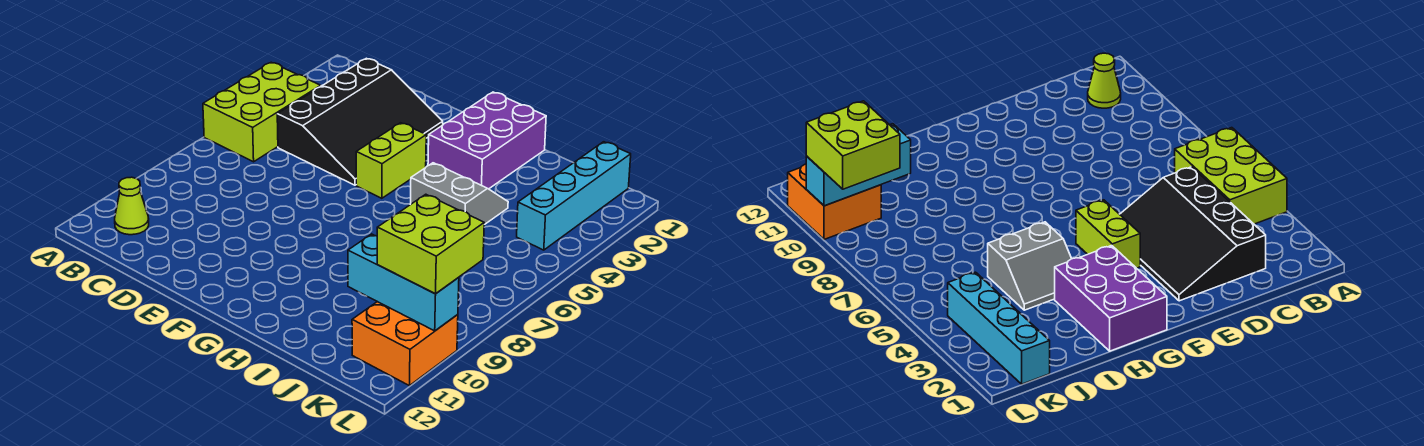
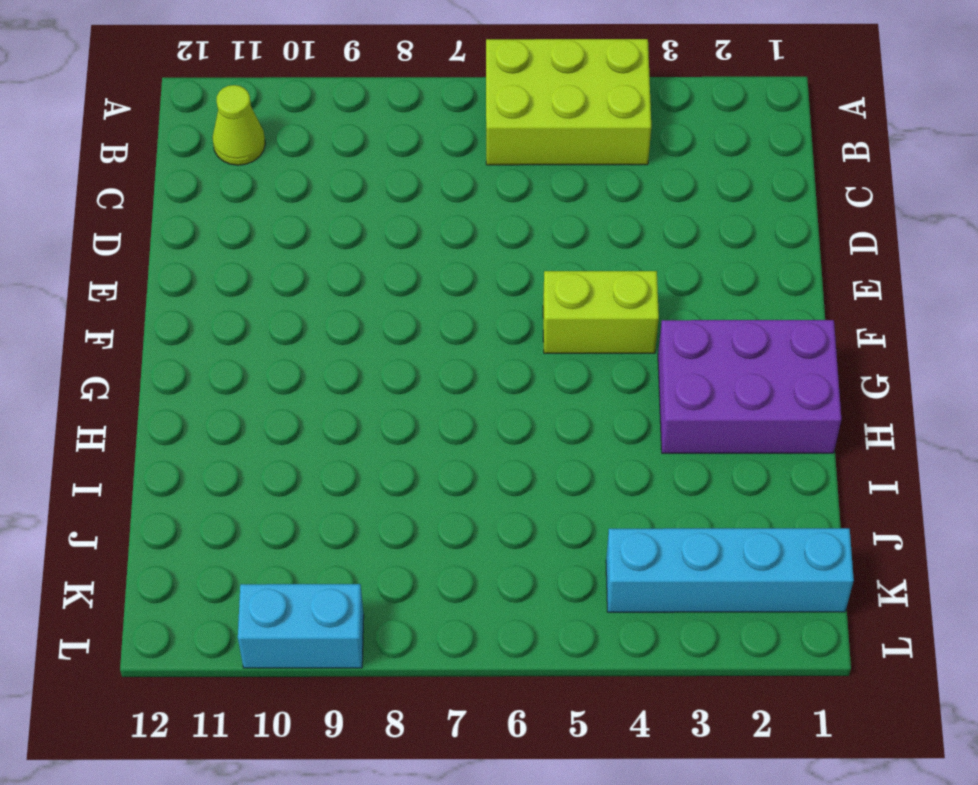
cyan 1x2 brick [238,584,364,668] -> orange 2x2 brick [352,302,458,386]
none -> black 3x4 slope [277,58,443,185]
none -> grey 2x2 slope [410,163,508,225]

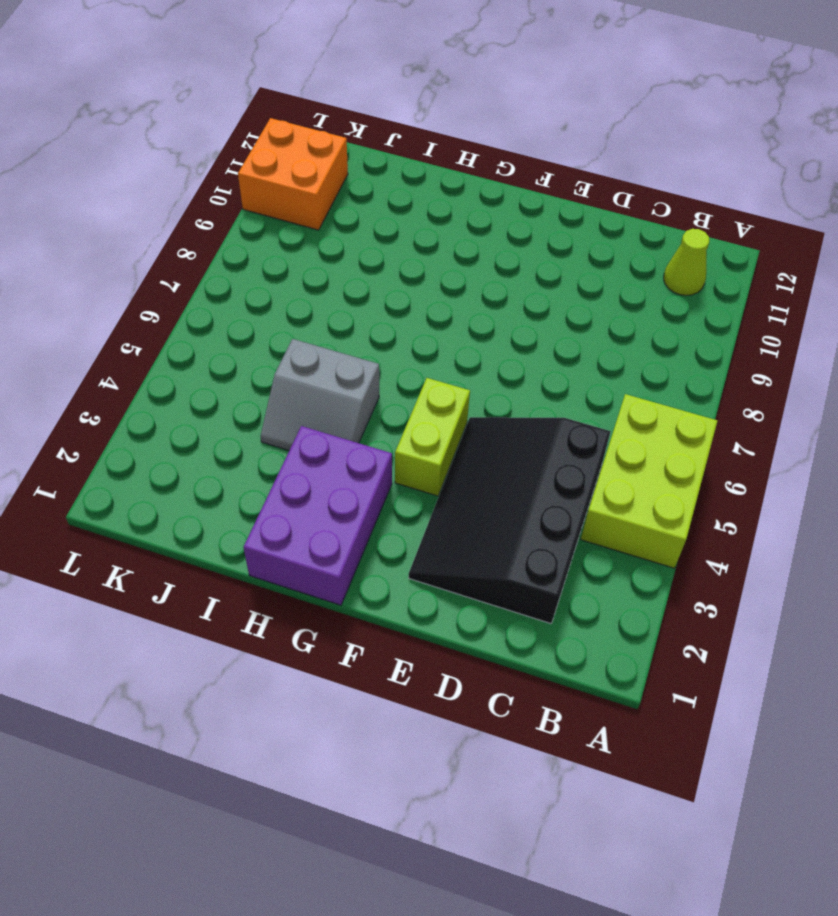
none -> cyan 1x4 brick [517,142,631,250]
none -> cyan 1x3 brick [348,234,459,331]

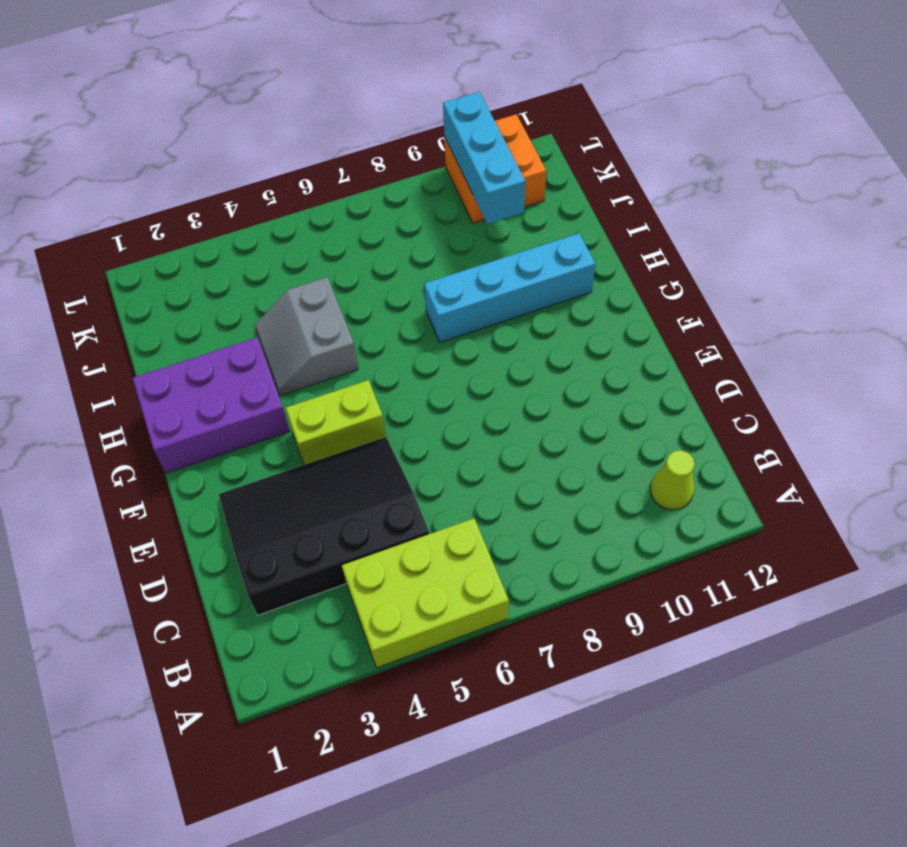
cyan 1x4 brick [424,233,595,342] -> cyan 1x4 brick moved to [517,142,631,250]
none -> lime 2x2 brick [377,194,484,294]

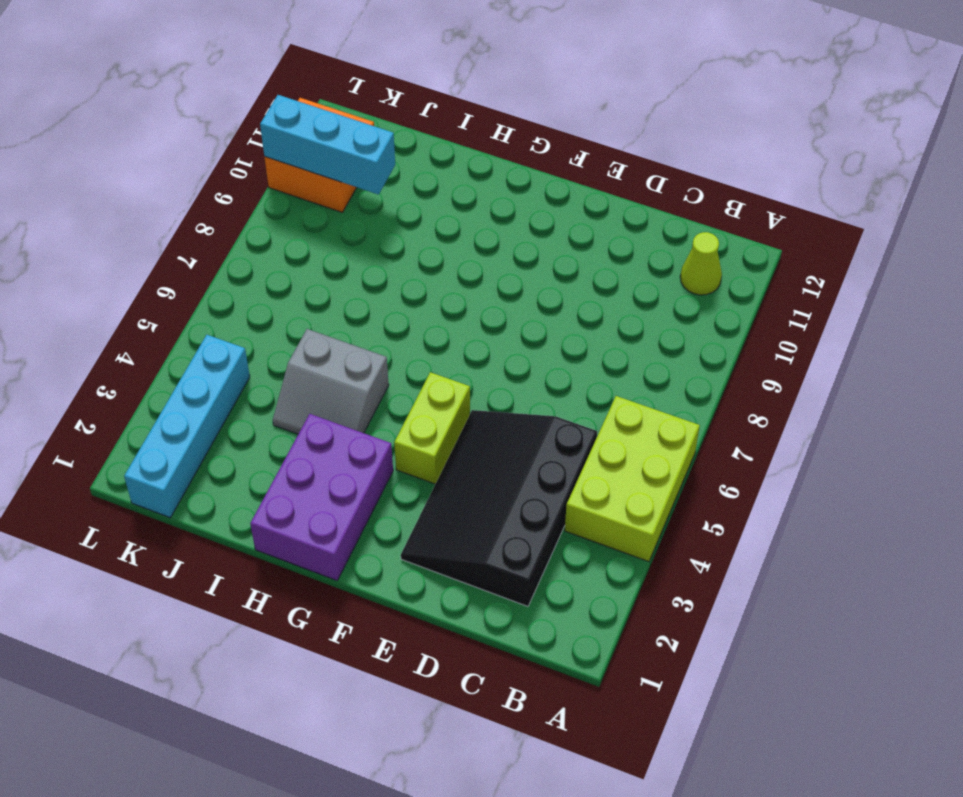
none -> lime 2x2 brick [377,194,484,294]

